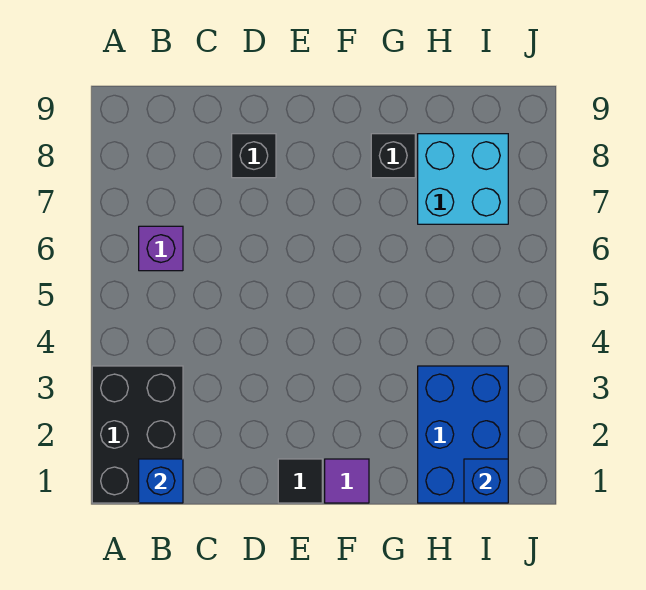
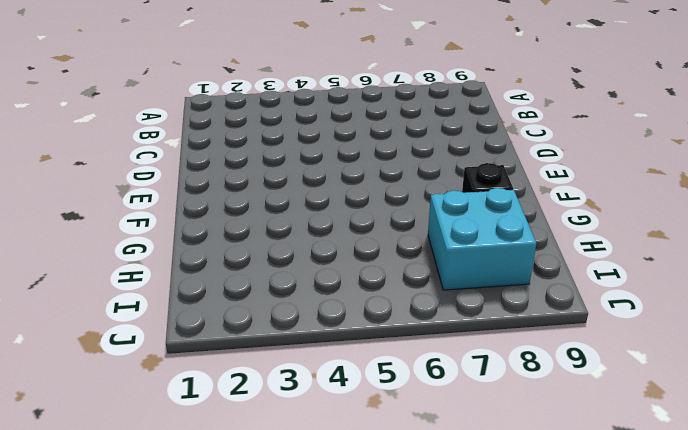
none -> black 2x3 brick [92,366,183,503]
none -> purple 1x1 brick [139,226,183,271]

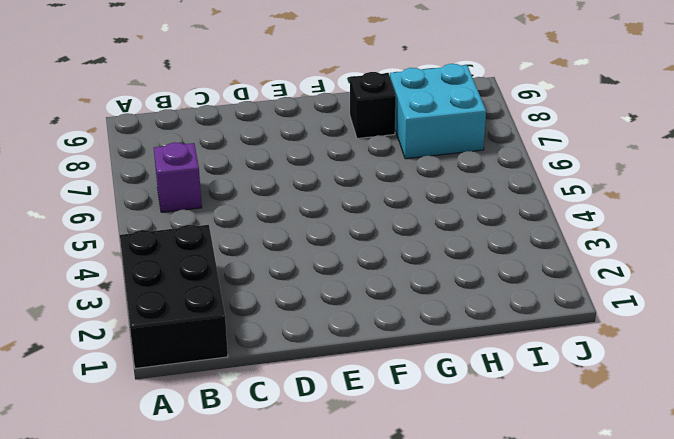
none -> black 1x1 brick [232,134,276,178]
none -> black 1x1 tile [278,459,322,503]

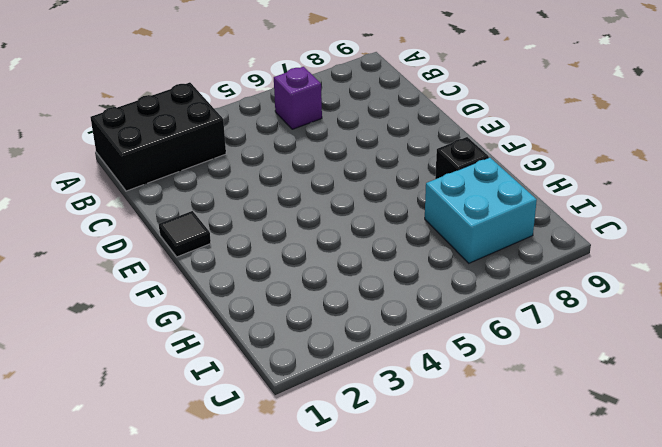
none -> black 1x1 brick [232,134,276,178]
none -> purple 1x1 tile [325,459,369,503]

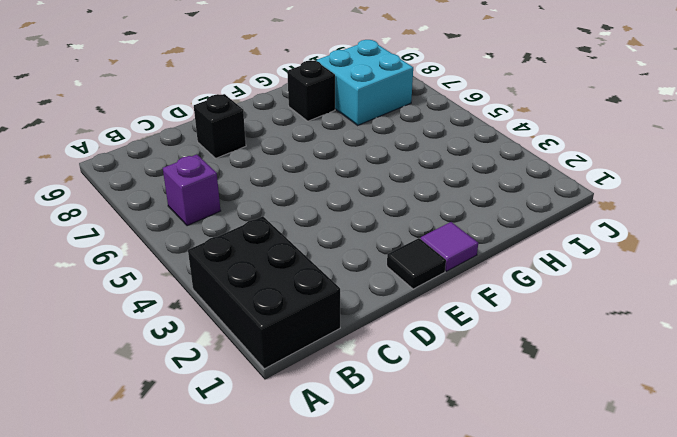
none -> blue 2x3 brick [418,366,508,503]
none -> blue 1x1 brick [139,459,183,503]

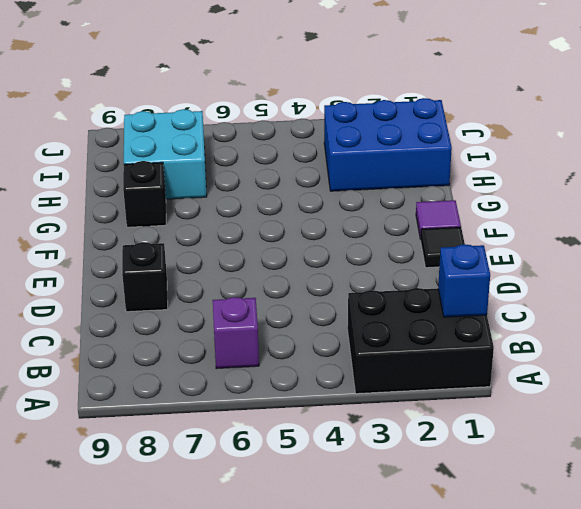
none -> blue 1x1 brick [464,459,508,503]

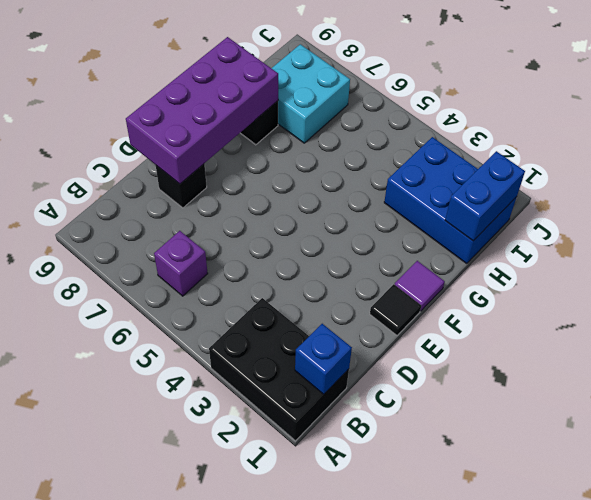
purple 2x4 brick [126,37,278,184] -> none
blue 1x2 brick [445,151,525,241] -> blue 1x1 brick [464,459,508,503]

